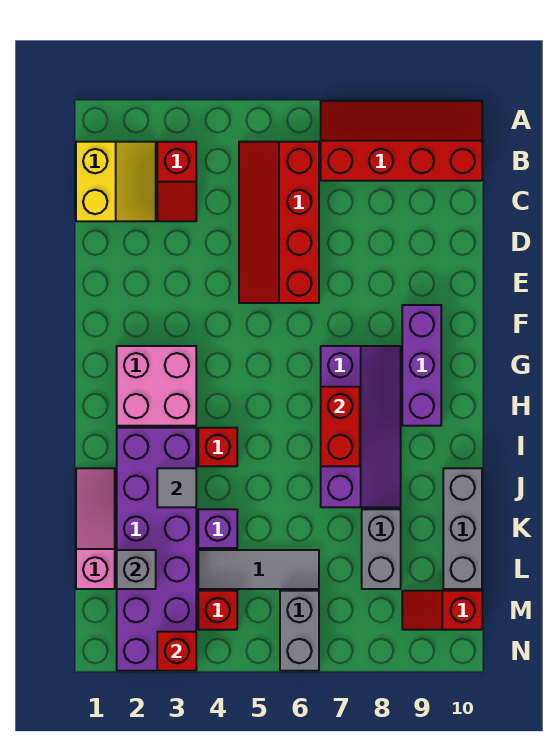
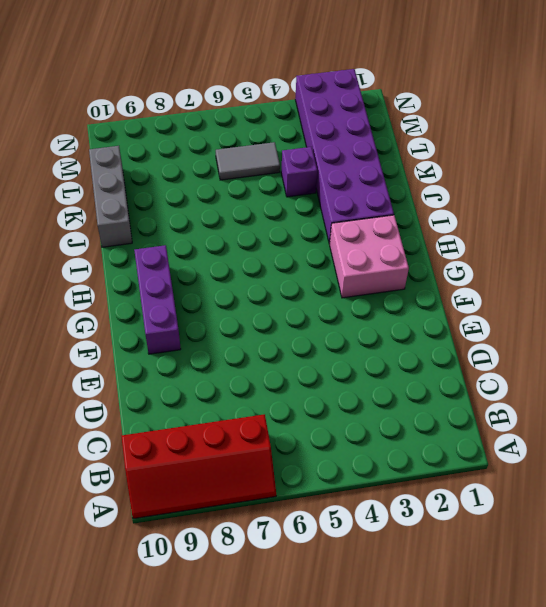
grey 1x2 tile [216,142,280,180] -> grey 1x3 tile [198,550,319,589]
none -> yellow 2x2 slope [76,142,156,221]
none -> red 1x2 slope [157,142,196,221]
none -> red 2x4 slope [239,142,319,303]

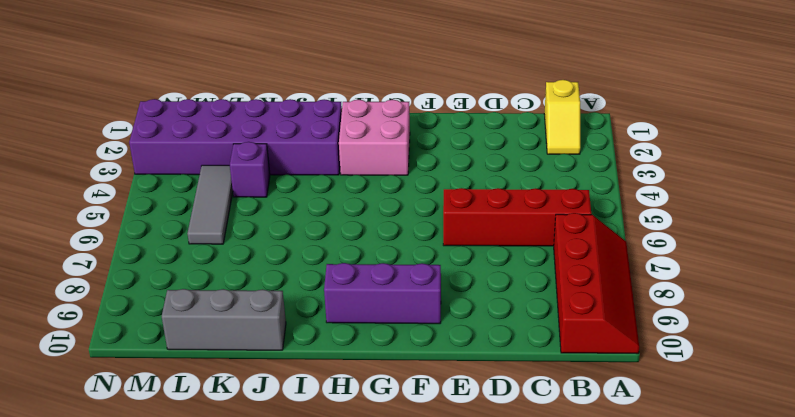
yellow 1x2 slope [544,80,580,154] -> yellow 2x2 slope [76,142,156,221]
none -> red 1x2 slope [157,142,196,221]
none -> purple 2x4 slope [321,346,401,507]
none -> red 1x1 brick [198,428,237,466]

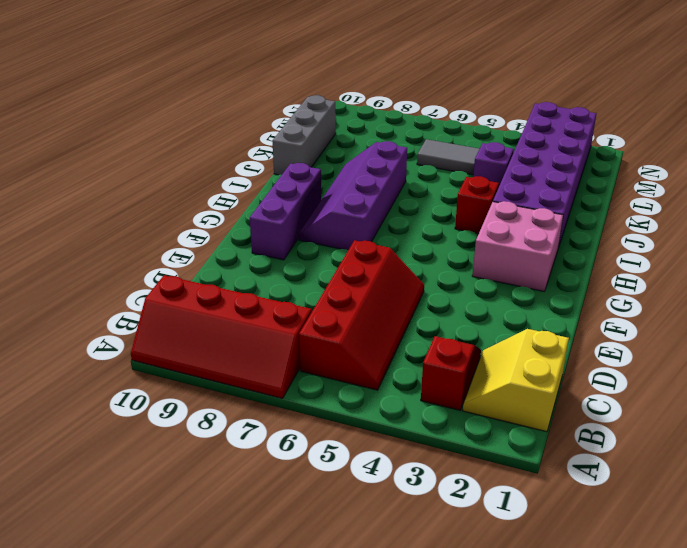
none -> pink 1x3 slope [76,468,115,589]
none -> grey 1x2 brick [362,509,401,589]
none -> red 1x1 brick [198,591,237,630]

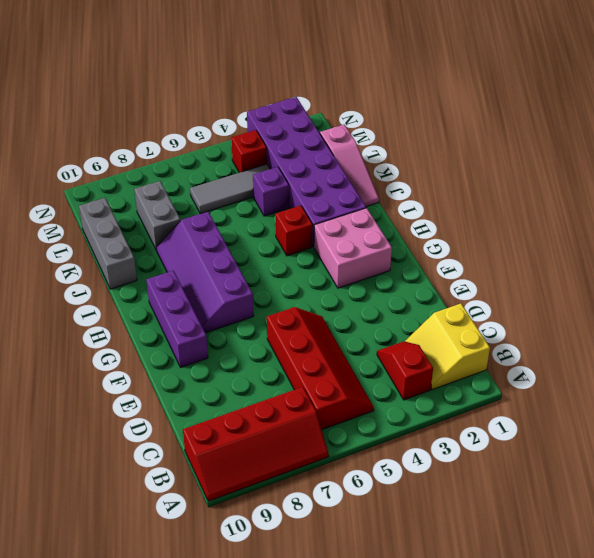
none -> grey 1x2 brick [280,591,319,671]
none -> red 1x2 slope [402,591,482,630]
none -> red 1x2 brick [321,387,360,466]

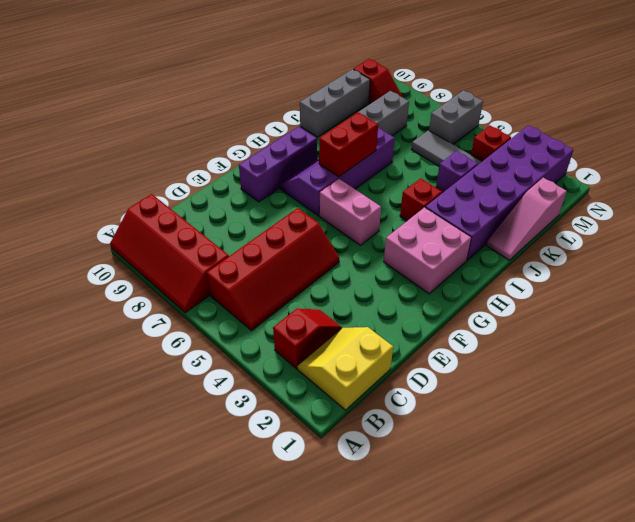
pink 1x2 brick [319,179,381,245] -> none
none -> grey 1x1 tile [157,468,196,507]
none -> grey 1x1 brick [117,550,156,589]
none -> red 1x1 brick [157,632,196,671]

